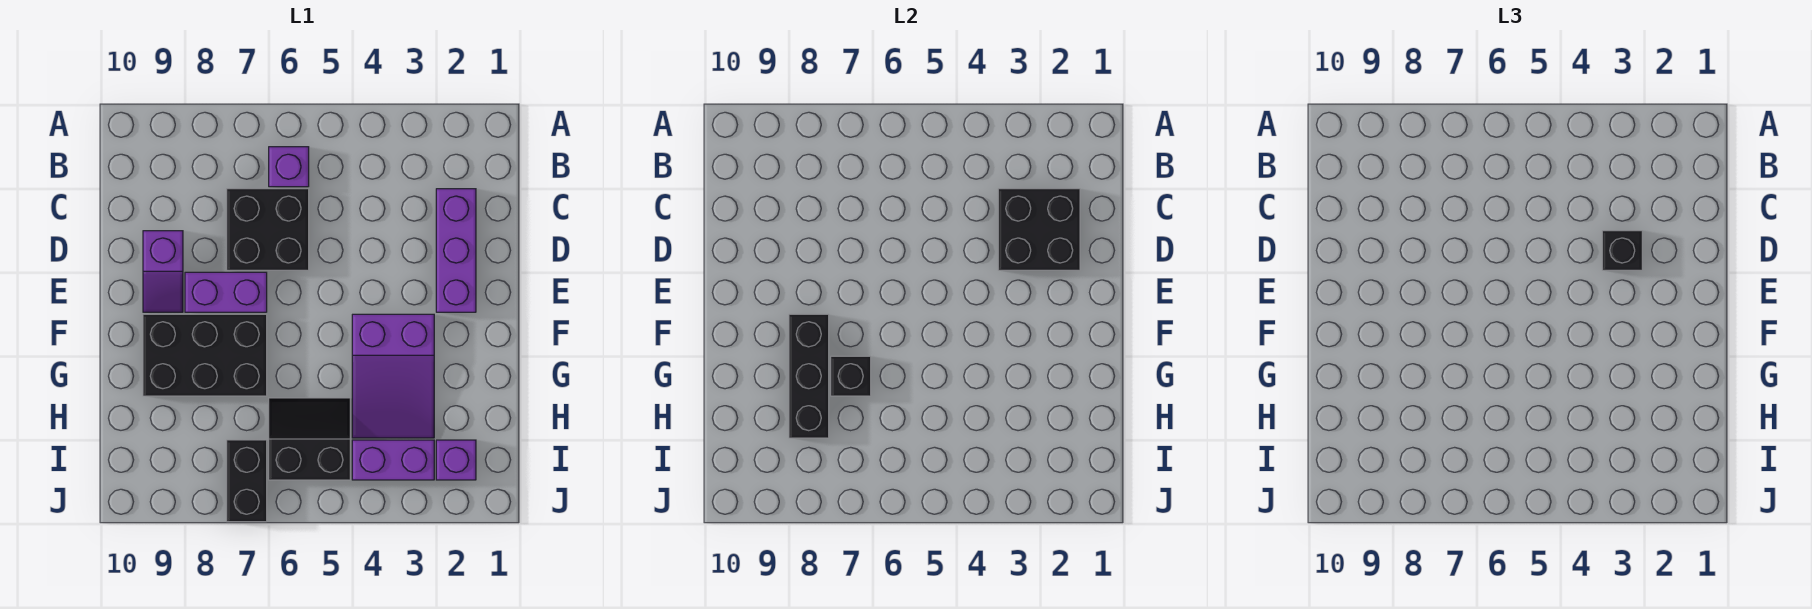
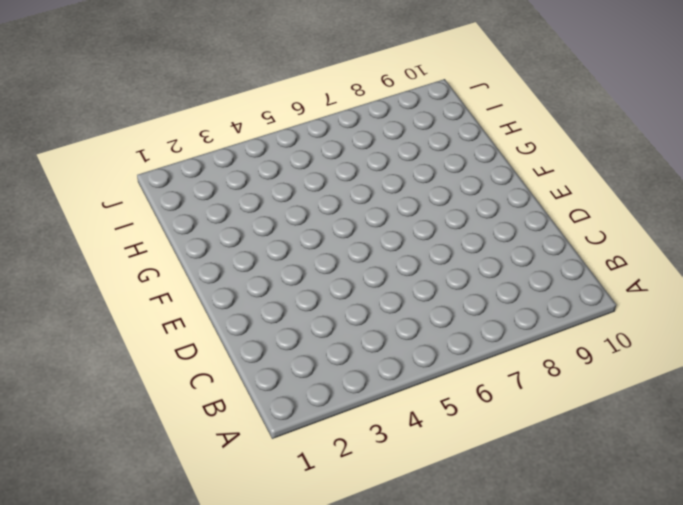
none -> purple 1x1 brick [269,147,309,187]
none -> purple 1x3 brick [436,189,476,312]
none -> black 2x2 brick [227,189,309,270]

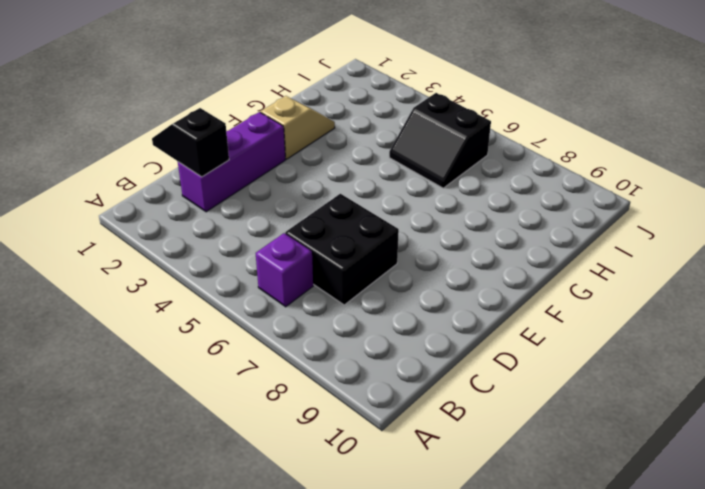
black 1x2 slope [152,108,229,177] -> black 2x2 brick [998,189,1080,270]
tan 1x2 slope [261,96,335,159] -> none
none -> purple 1x2 slope [143,231,183,312]
none -> purple 1x2 brick [185,272,267,312]
none -> purple 2x3 slope [352,314,434,438]

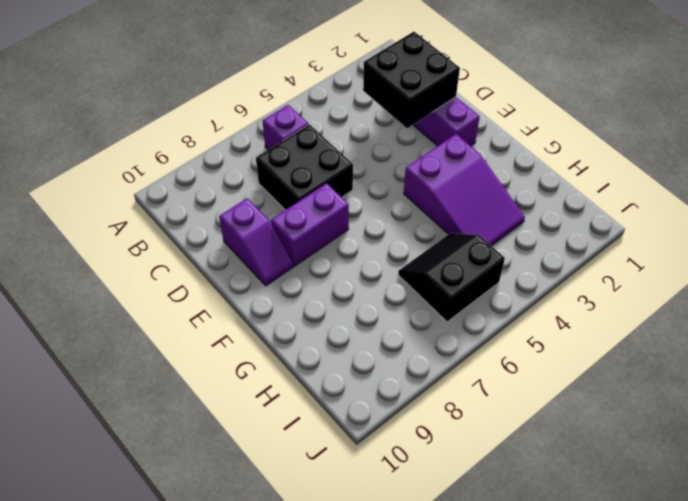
none -> black 2x3 brick [143,314,267,396]
none -> purple 1x1 brick [436,440,476,480]
none -> purple 1x2 brick [352,440,434,480]

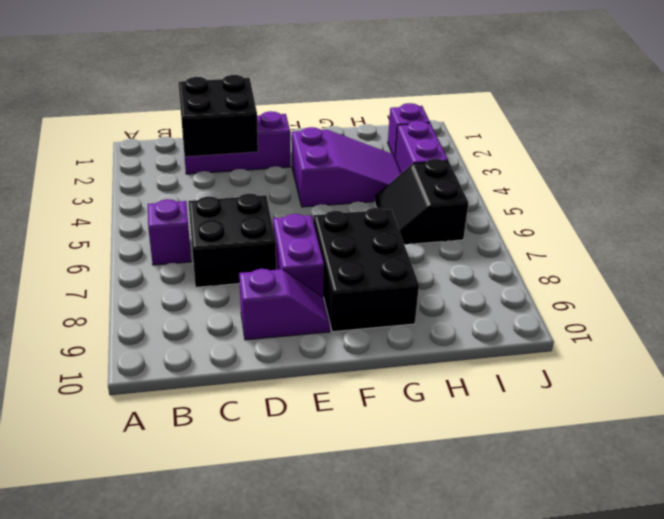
none -> black 1x2 brick [227,440,267,522]
none -> black 1x3 brick [789,314,829,438]
none -> black 1x1 brick [831,356,871,396]

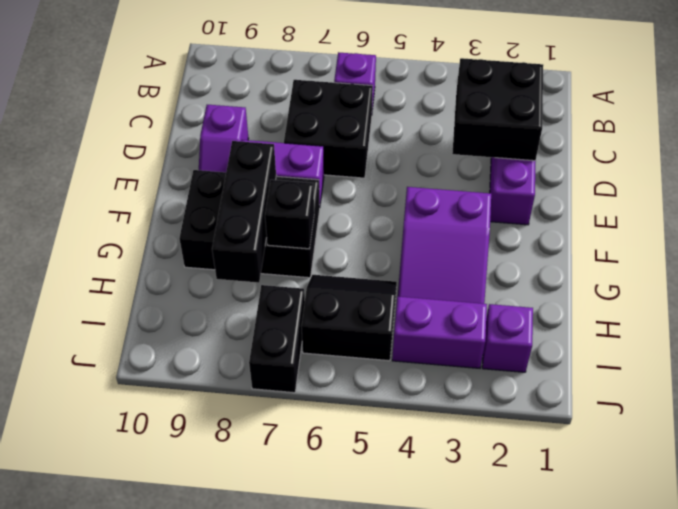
none -> black 1x1 brick [1602,231,1642,270]

